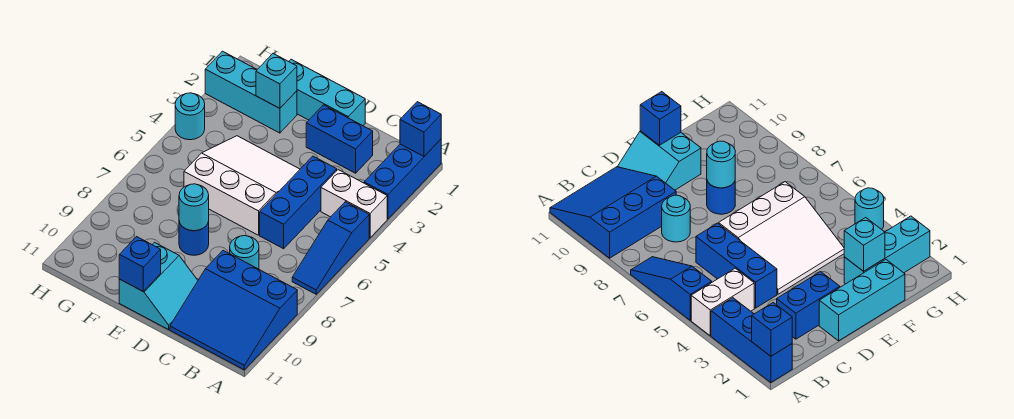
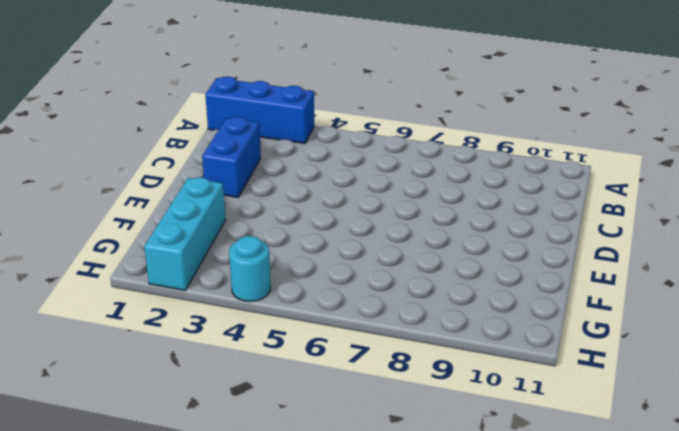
none -> white 1x2 brick [321,170,387,238]
none -> blue 1x3 slope [292,202,369,294]
none -> blue 3x3 slope [170,251,297,370]

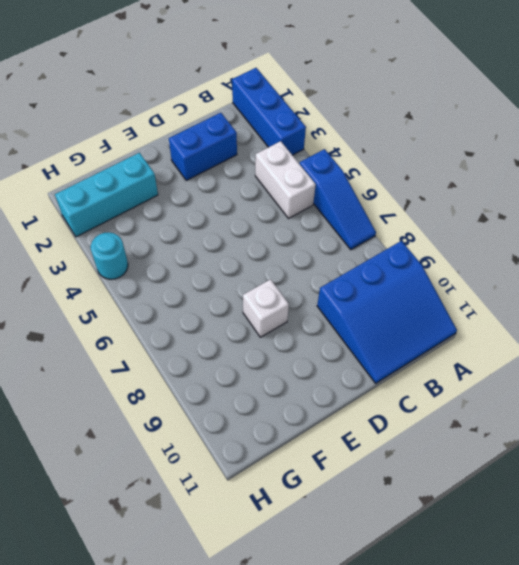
white 1x2 brick [255,141,316,218] -> white 1x2 brick turned to [321,170,387,238]
white 1x1 brick [243,279,289,337] -> blue 1x1 round brick [179,221,209,255]
none -> blue 1x3 brick [260,156,337,249]
none -> cyan 1x1 round brick [230,236,259,269]
none -> cyan 1x3 brick [289,59,365,126]

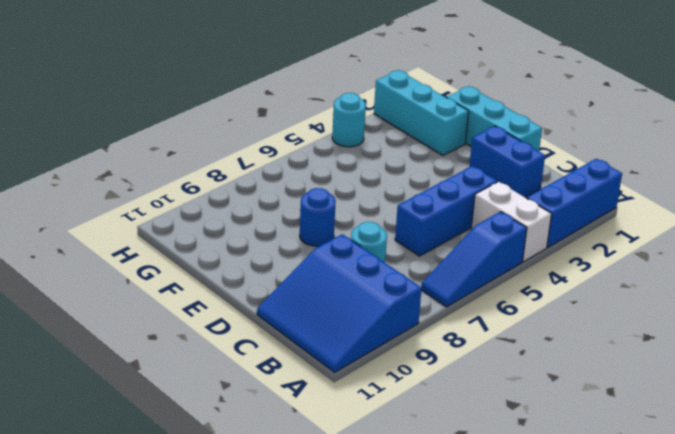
none -> white 3x3 slope [184,136,300,235]
none -> cyan 2x2 slope [119,242,198,330]
none -> blue 1x1 brick [400,102,441,156]

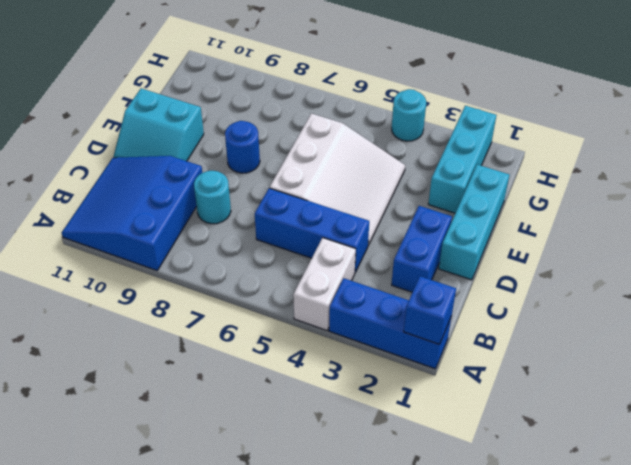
none -> blue 1x3 slope [292,202,369,294]
none -> cyan 1x1 round brick [179,184,209,231]
none -> blue 1x1 brick [119,237,161,291]

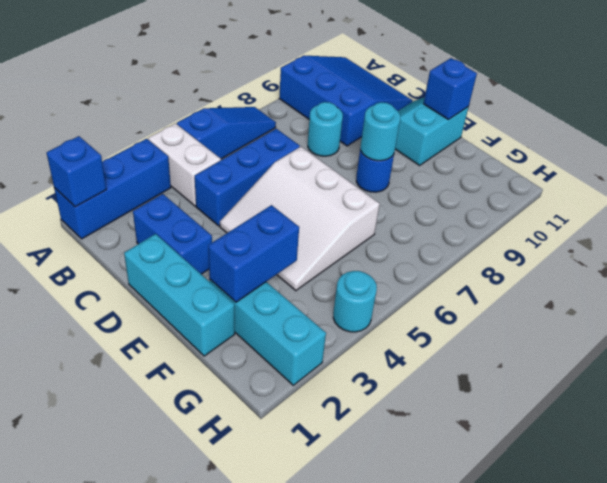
blue 1x2 brick [208,205,299,302] -> cyan 1x1 brick [256,54,297,108]

